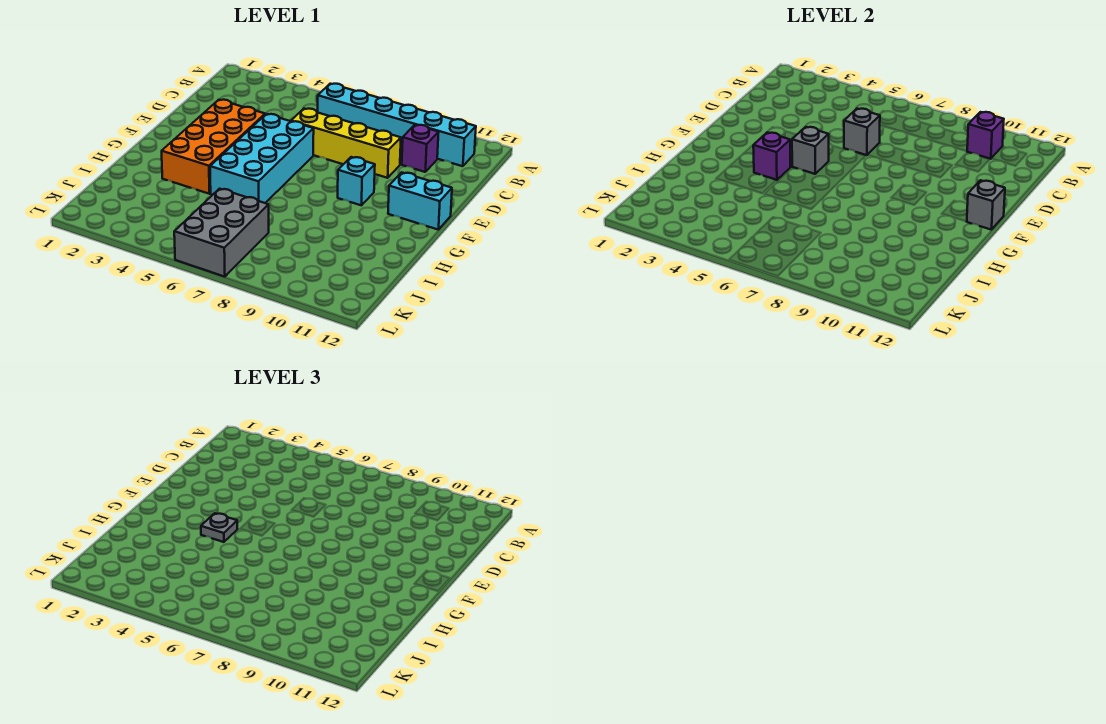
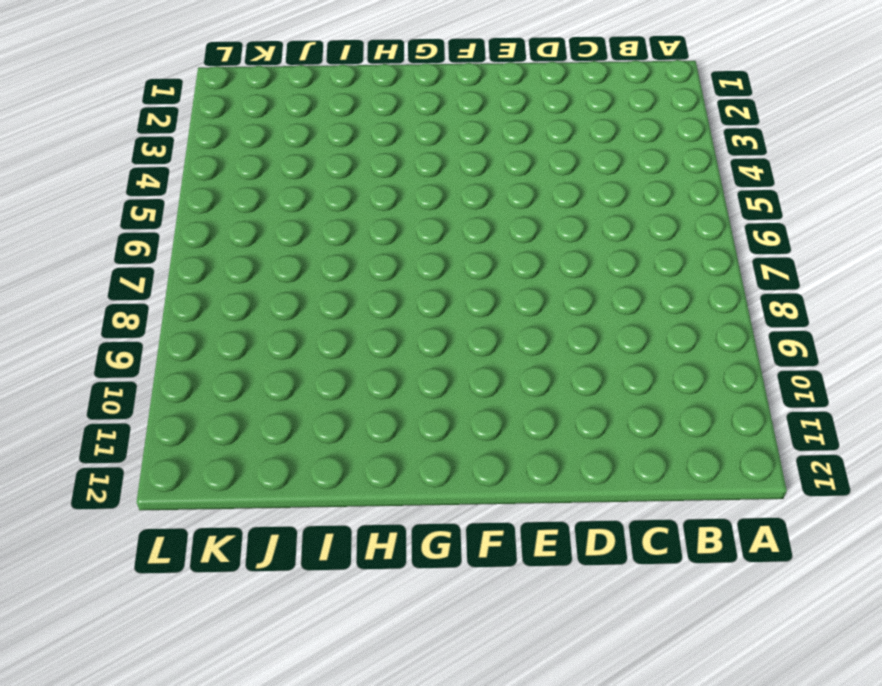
none -> cyan 1x6 brick [318,84,476,166]
none -> purple 1x1 brick [402,125,439,172]
none -> yellow 1x4 brick [291,109,401,178]

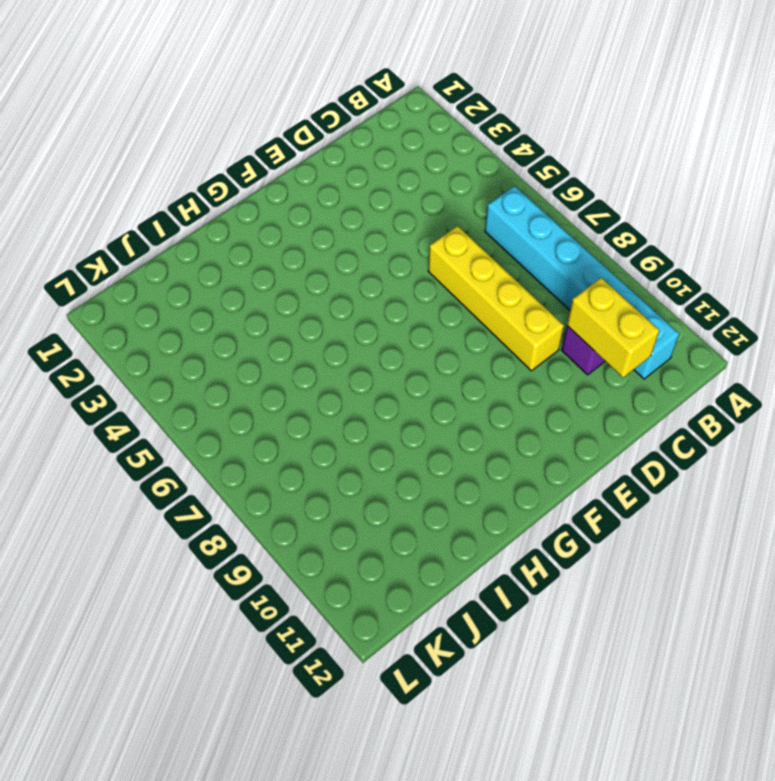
yellow 1x2 brick [567,278,659,378] -> none
none -> orange 2x4 brick [162,100,265,194]
none -> cyan 2x4 brick [210,114,314,203]
none -> cyan 1x1 brick [338,157,375,205]

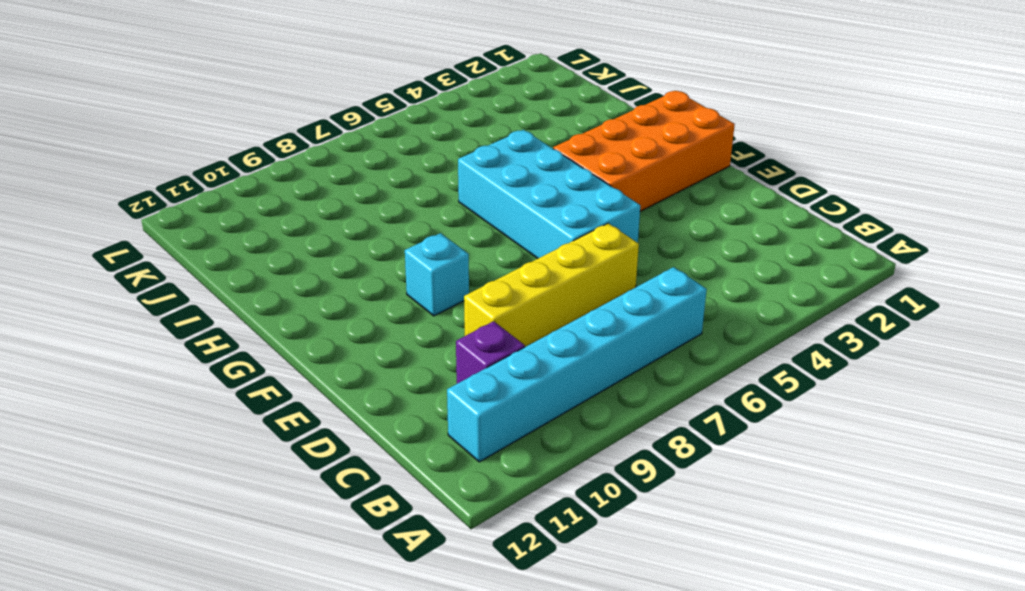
orange 2x4 brick [553,91,735,211] -> orange 2x4 brick turned to [162,100,265,194]
none -> cyan 1x2 brick [388,172,452,230]
none -> grey 2x3 brick [174,189,269,277]
none -> purple 1x1 brick [967,112,1004,159]

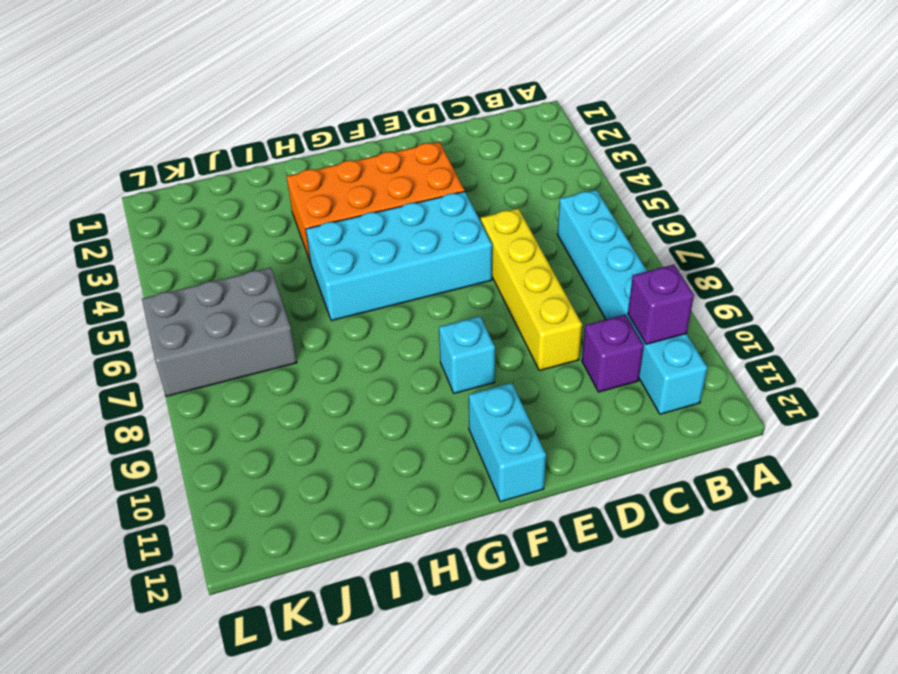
none -> grey 1x1 brick [844,109,880,155]
none -> grey 1x1 brick [792,127,829,174]
none -> grey 1x1 brick [967,180,1005,230]

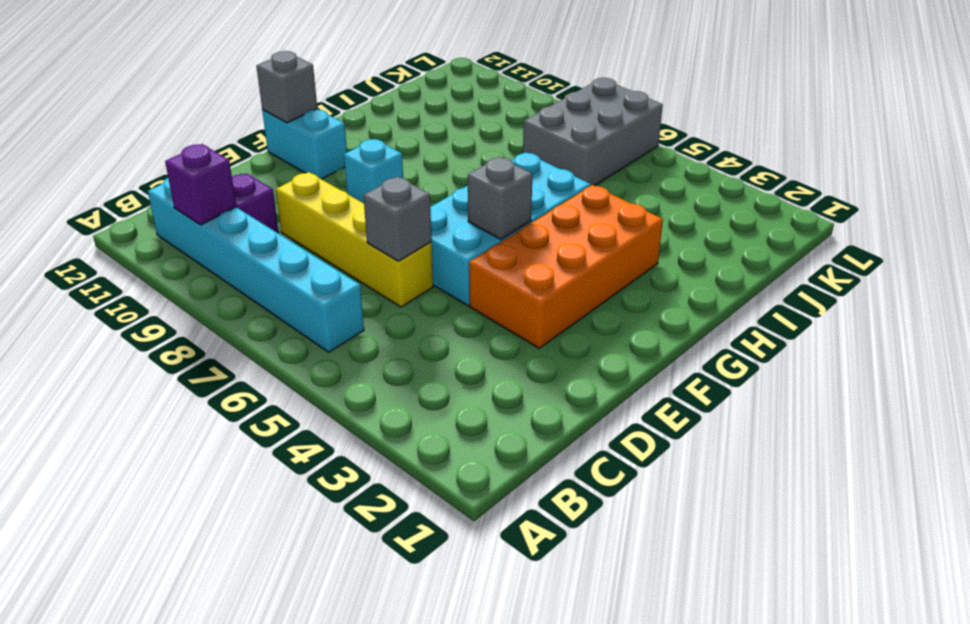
none -> purple 1x1 brick [753,132,790,180]
none -> grey 1x1 plate [201,513,237,542]

